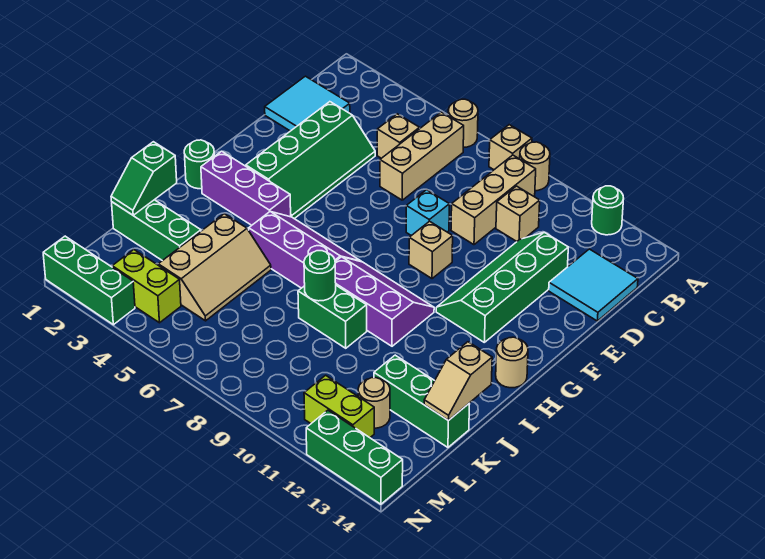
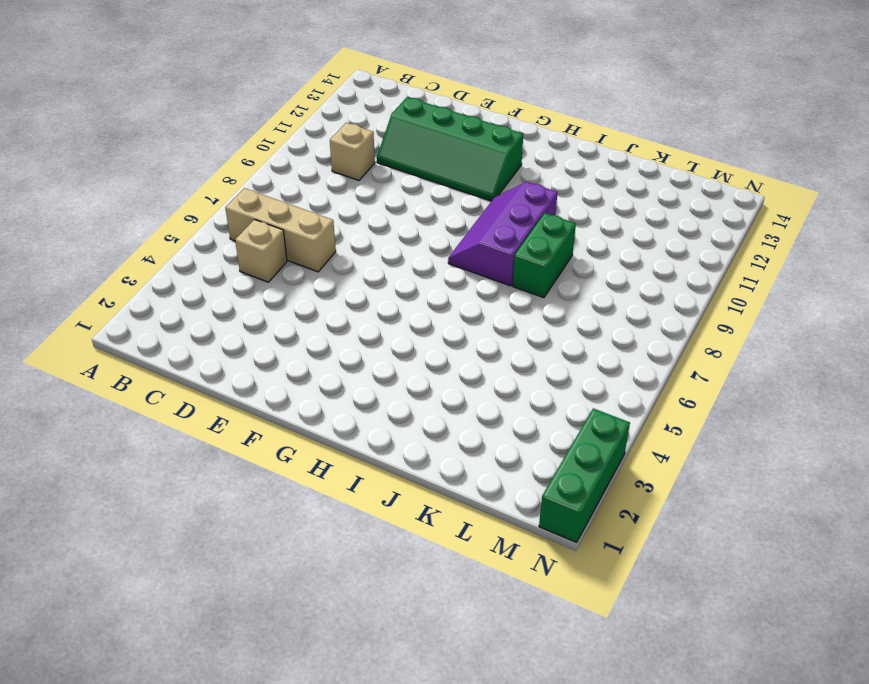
none -> tan 1x1 round brick [448,99,478,147]
none -> tan 1x1 brick [489,125,532,170]
none -> tan 1x1 round brick [520,142,550,191]
none -> green 1x1 round brick [592,186,624,235]

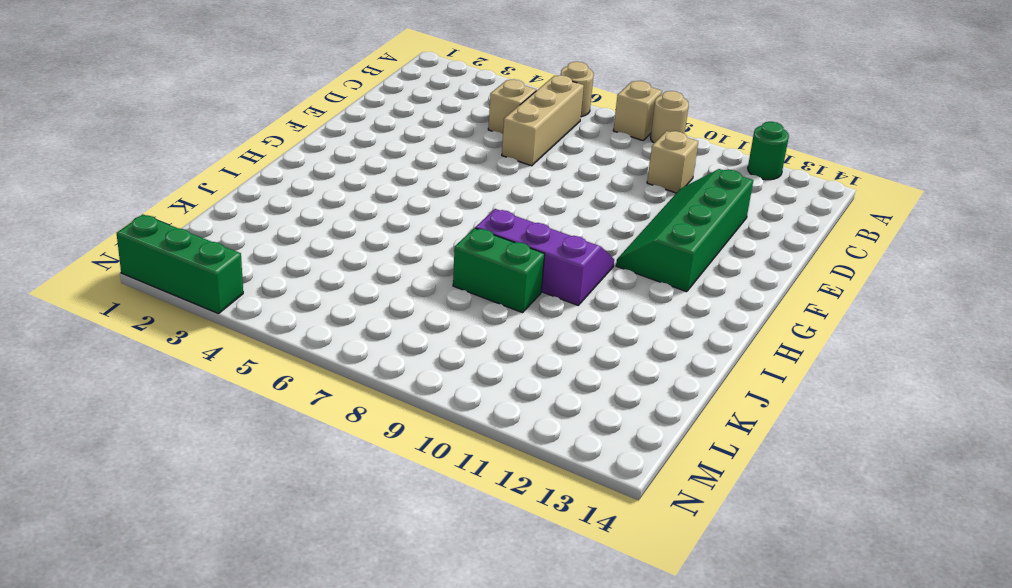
none -> tan 1x3 brick [451,155,536,245]
none -> cyan 2x2 tile [265,76,350,131]
none -> cyan 2x2 tile [549,249,638,321]
none -> green 2x4 slope [246,102,375,219]

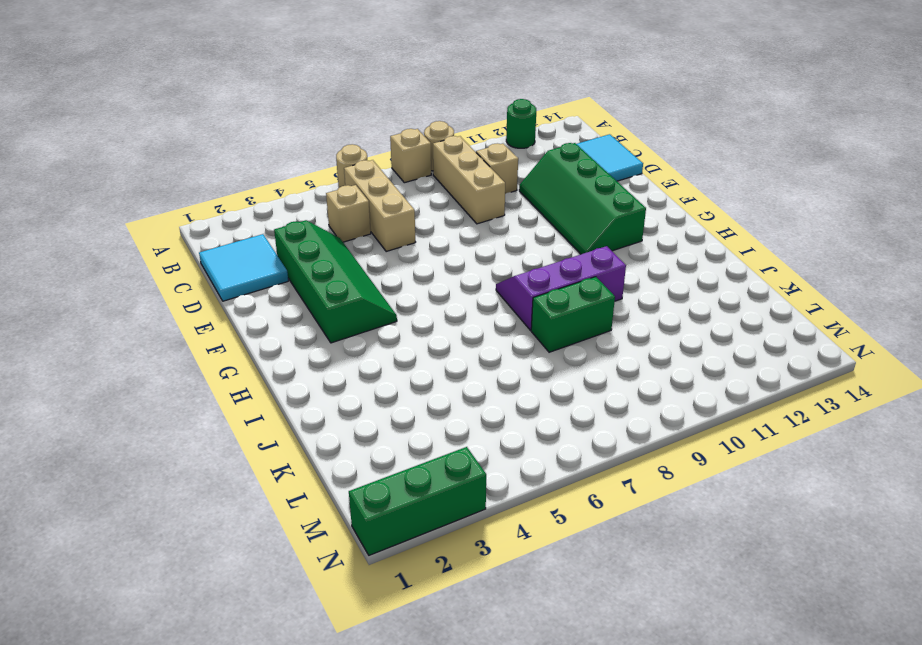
none -> cyan 1x1 brick [406,190,449,236]
none -> tan 1x1 brick [409,221,453,279]
none -> green 1x1 round brick [184,140,214,189]
none -> purple 1x3 brick [201,151,291,225]

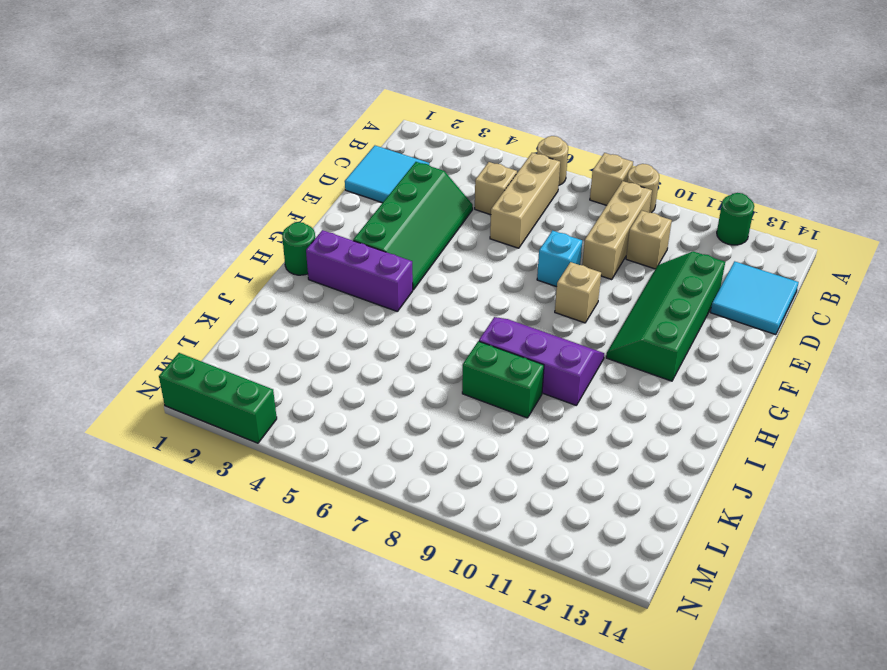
none -> purple 2x3 slope [249,212,361,288]
none -> tan 1x1 round brick [496,337,528,388]
none -> tan 2x3 slope [158,214,271,321]
none -> green 1x3 brick [112,200,201,261]

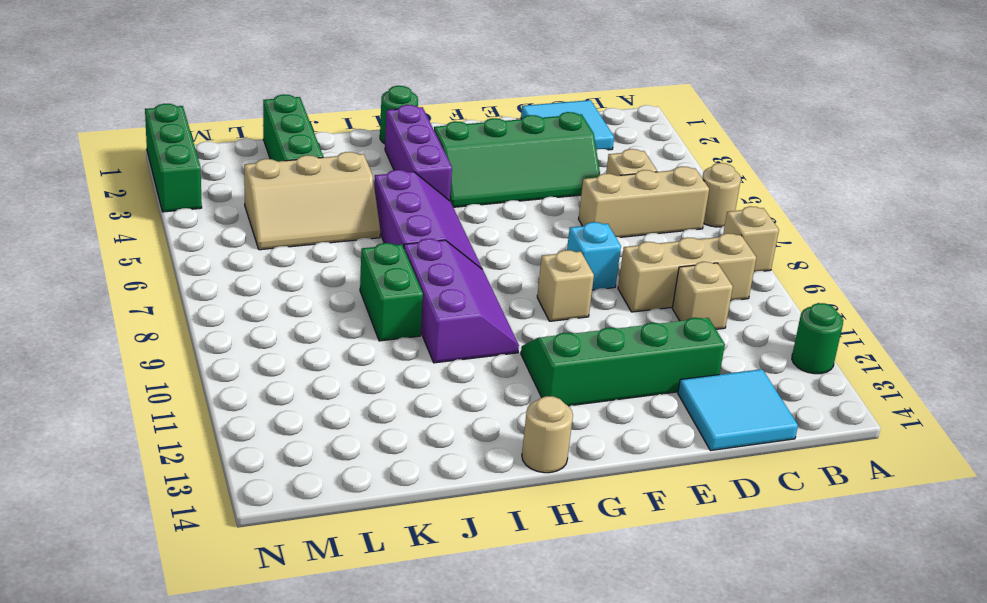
none -> tan 1x1 round brick [520,142,550,191]
none -> green 1x3 brick [374,355,470,447]
none -> tan 1x1 round brick [358,378,390,428]
none -> lime 1x2 brick [112,250,181,323]

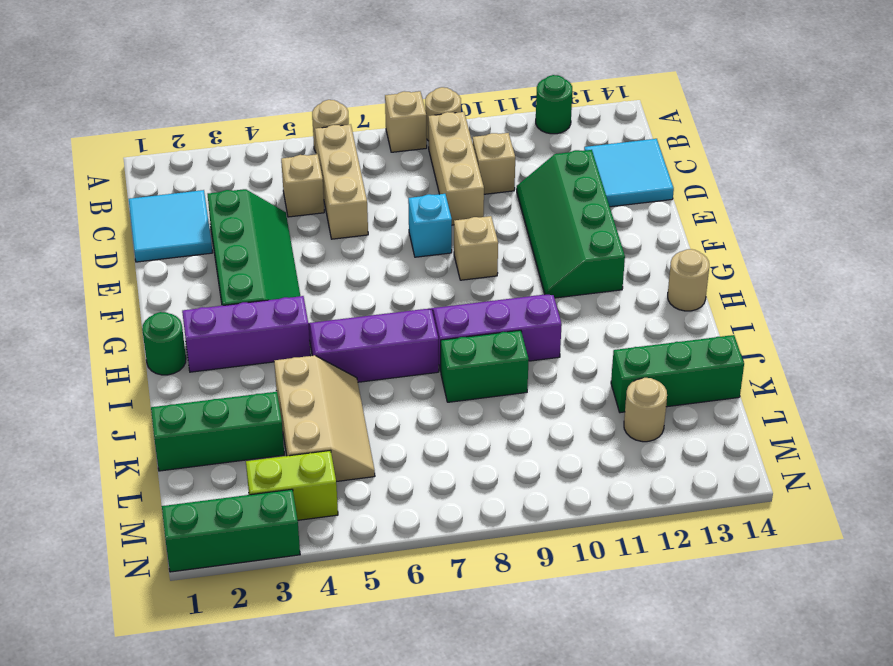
none -> lime 1x2 brick [304,375,374,438]
none -> green 1x3 brick [306,410,403,504]
none -> green 1x2 slope [111,142,177,215]
none -> green 1x1 round brick [304,251,336,301]

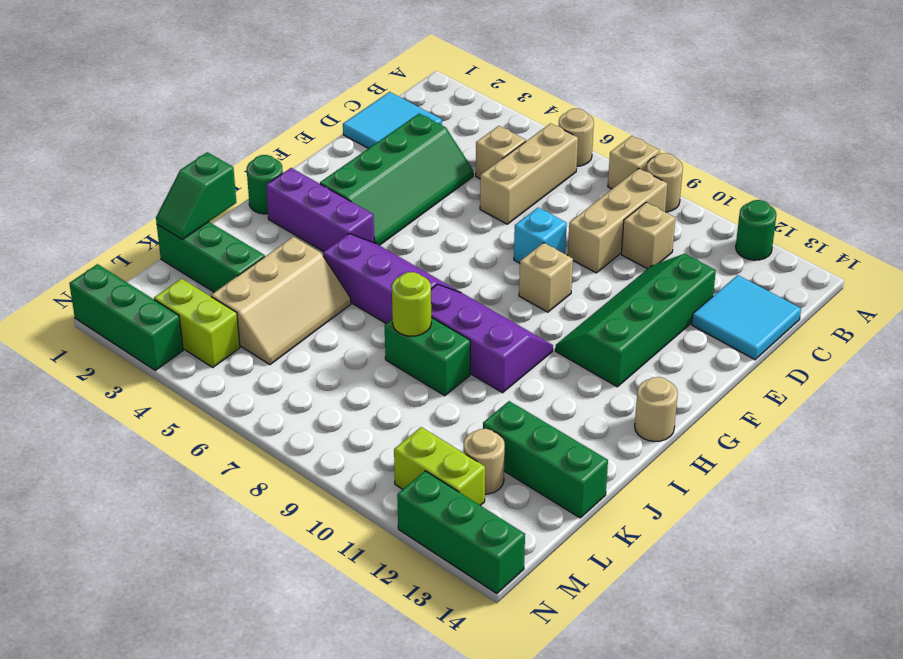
lime 1x1 round brick [392,272,431,336] -> green 1x1 round brick [304,251,336,301]
none -> tan 1x2 slope [424,342,492,421]

